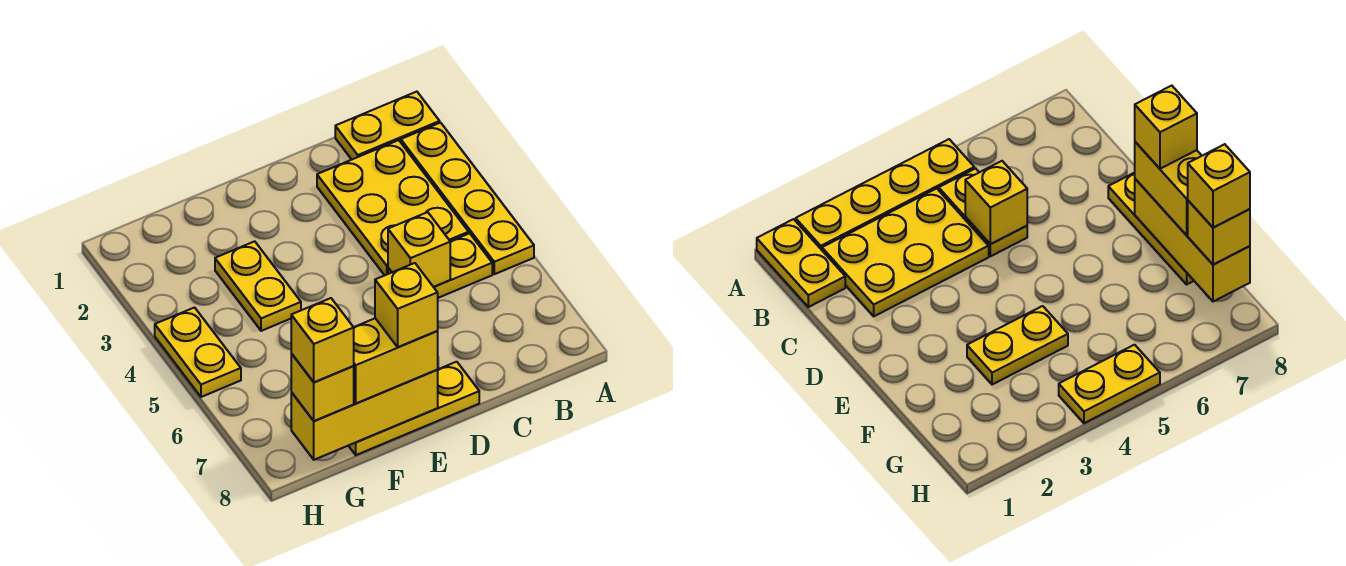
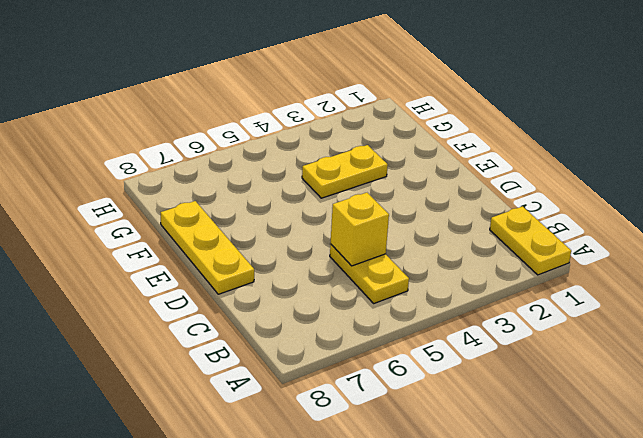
none -> yellow 1x4 plate [401,123,534,274]
none -> yellow 2x3 plate [317,140,469,275]
none -> yellow 1x2 plate [155,308,241,397]

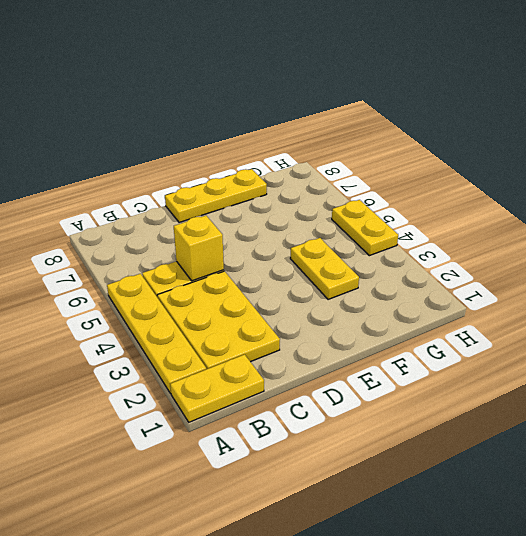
none -> yellow 1x3 brick [291,370,438,460]
none -> yellow 1x2 brick [354,318,438,404]
none -> yellow 1x1 brick [291,354,354,421]

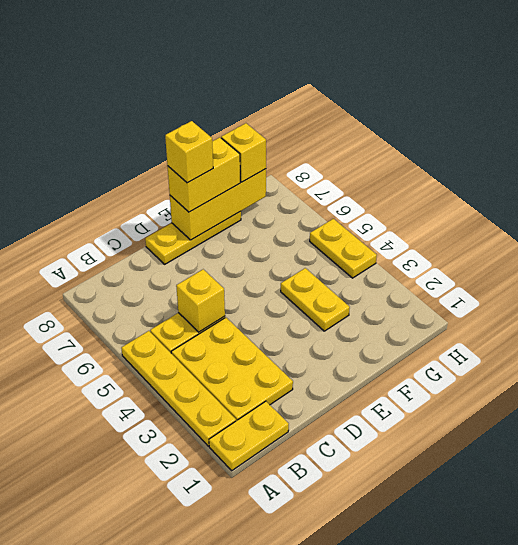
none -> yellow 1x1 brick [291,298,354,382]

